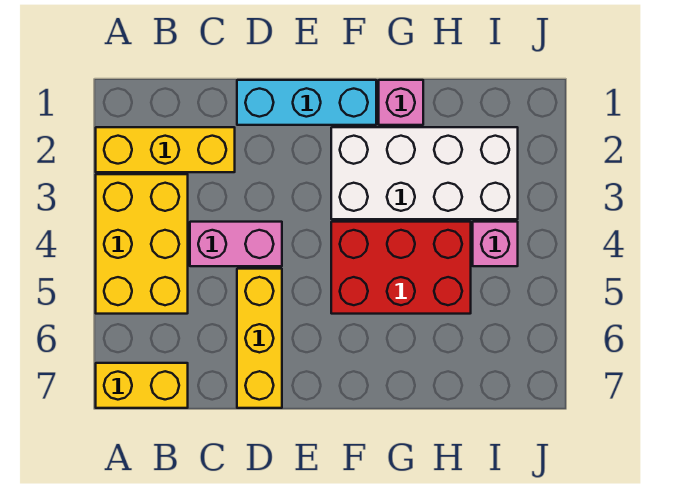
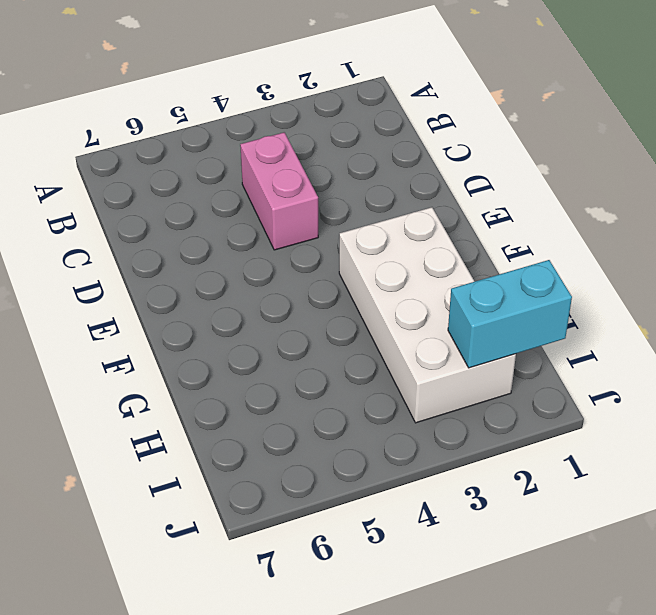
cyan 1x2 brick [448,260,572,368] -> none
none -> yellow 1x3 brick [96,127,235,172]
none -> yellow 2x3 brick [96,174,188,314]

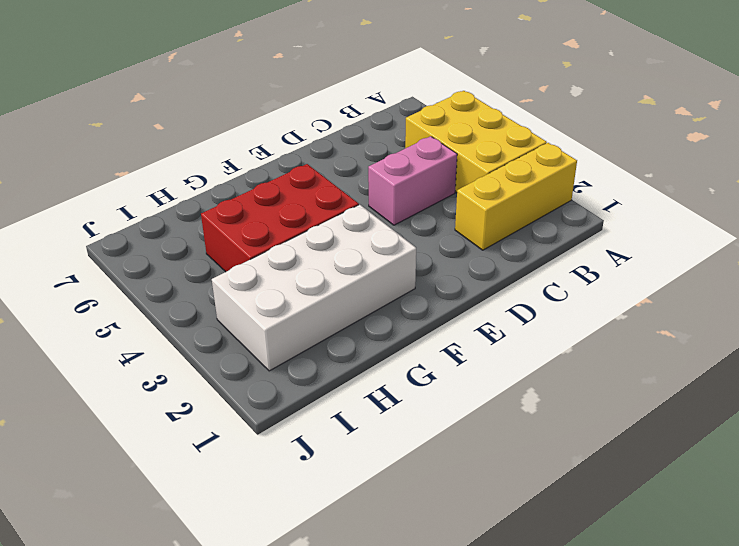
none -> yellow 1x2 brick [96,363,188,408]
none -> cyan 1x3 brick [237,80,376,125]

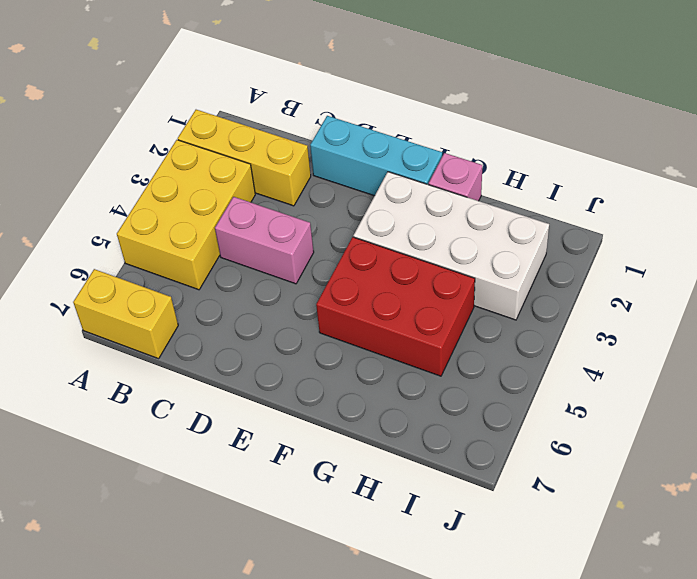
none -> yellow 1x3 brick [237,269,282,408]
none -> pink 1x1 brick [473,222,518,266]

